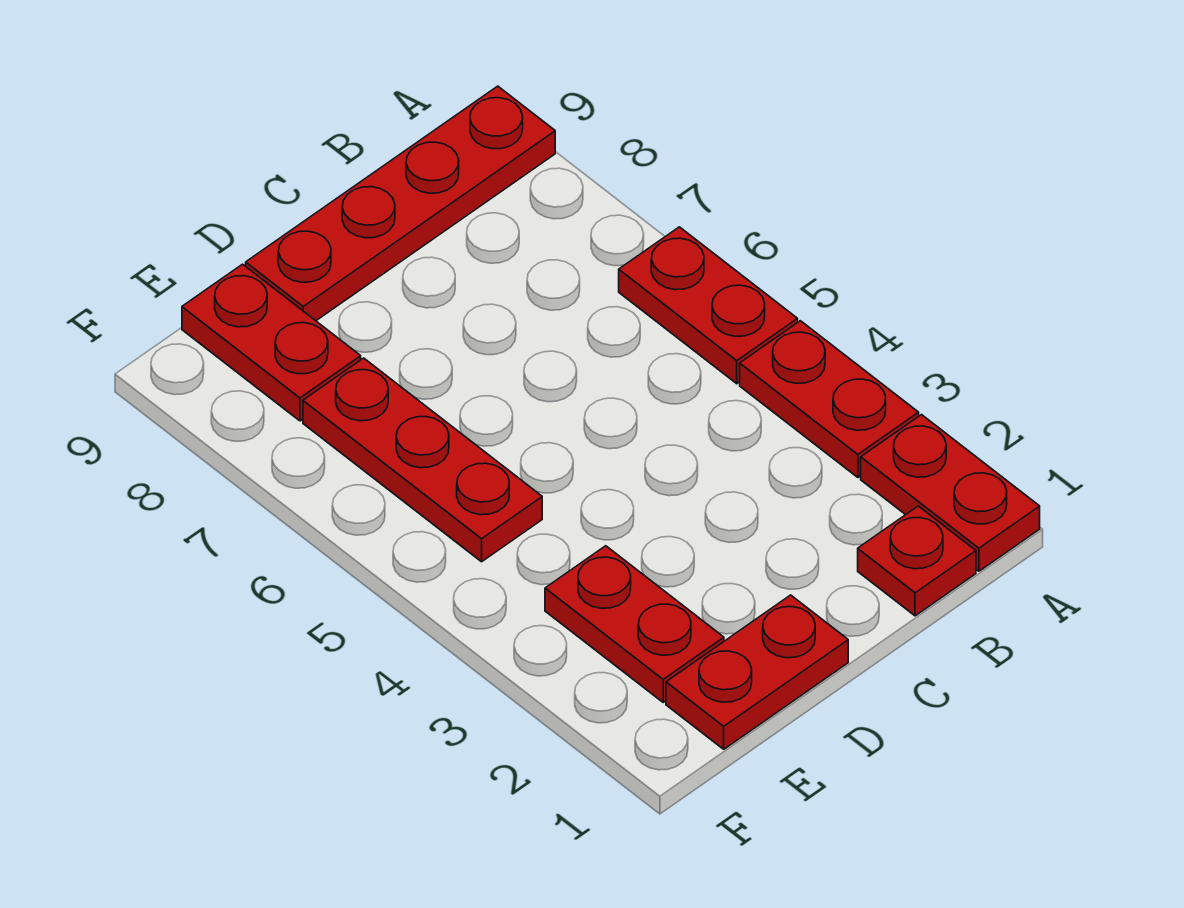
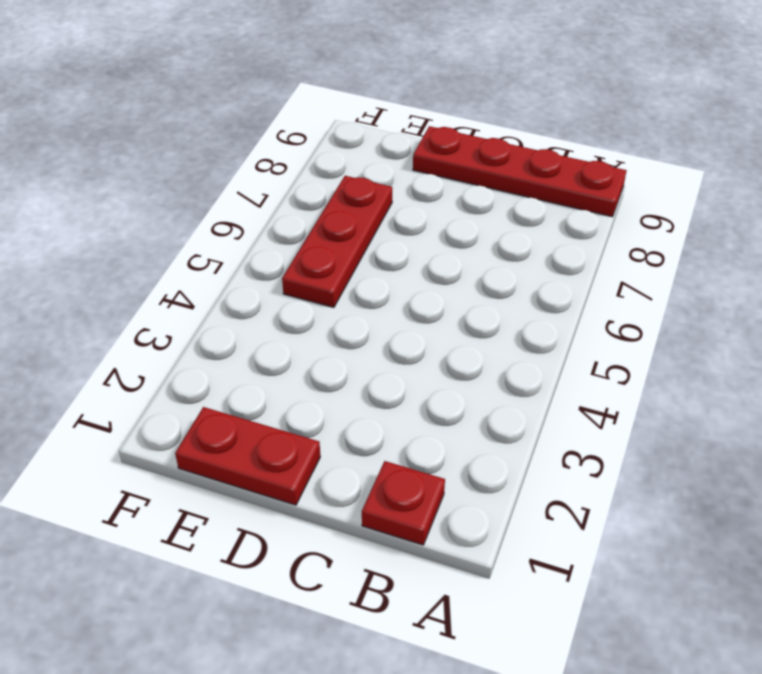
none -> red 1x2 plate [861,415,1040,571]
none -> red 1x2 plate [740,321,919,477]

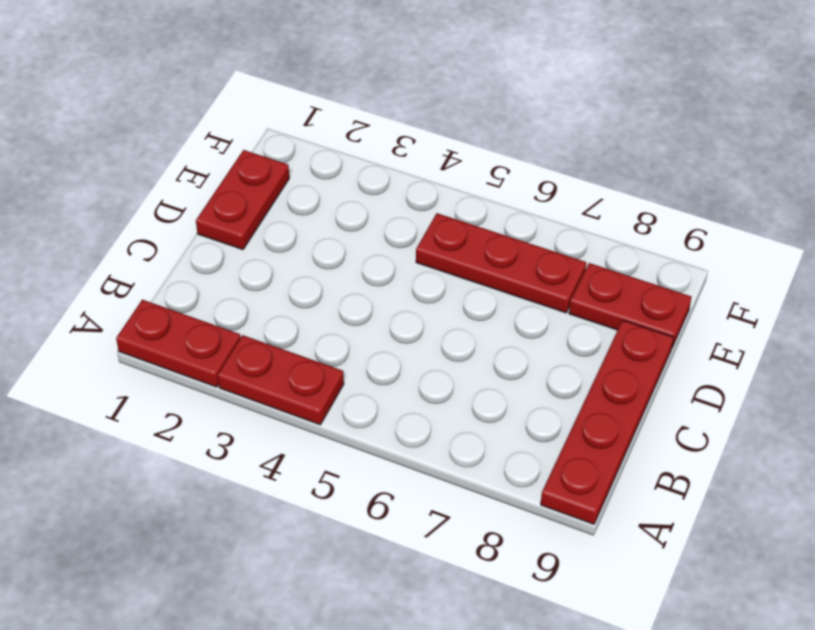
none -> red 1x2 plate [619,227,798,384]
none -> red 1x1 plate [858,506,976,616]

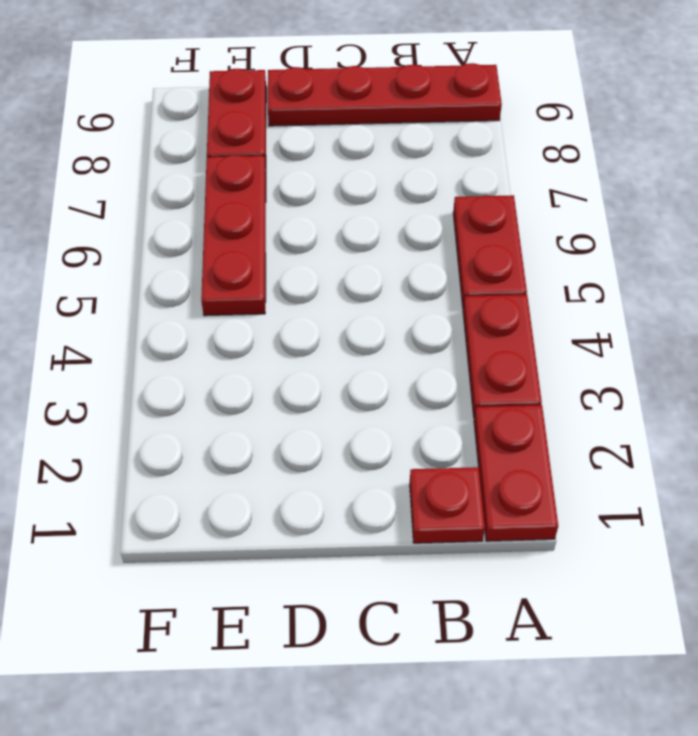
none -> red 1x2 plate [666,595,848,749]
none -> red 1x2 plate [545,546,724,702]

